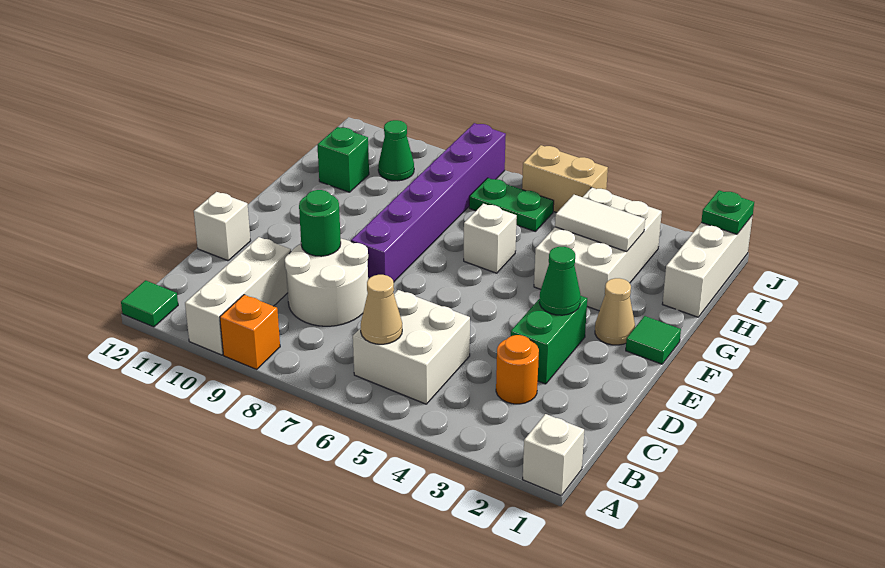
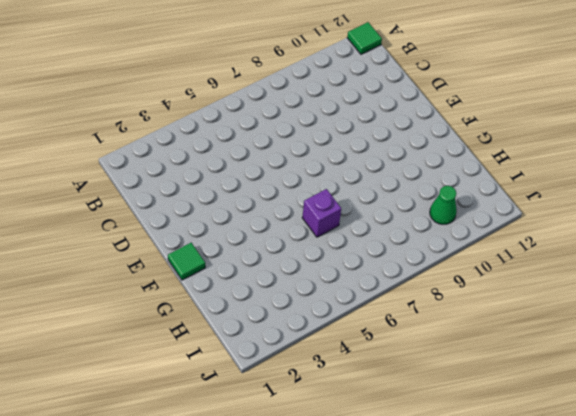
purple 1x1 brick [302,189,341,237] -> white 1x1 brick [464,204,517,273]
none -> white 1x1 brick [523,414,584,496]
none -> orange 1x1 brick [220,295,280,369]
none -> white 1x3 brick [185,237,291,355]

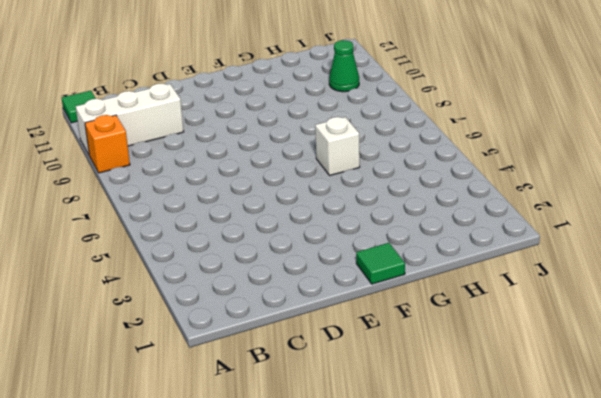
none -> white 1x1 brick [523,414,584,496]
none -> white 2x2 brick [353,290,470,404]
none -> orange 1x1 round brick [496,335,539,404]

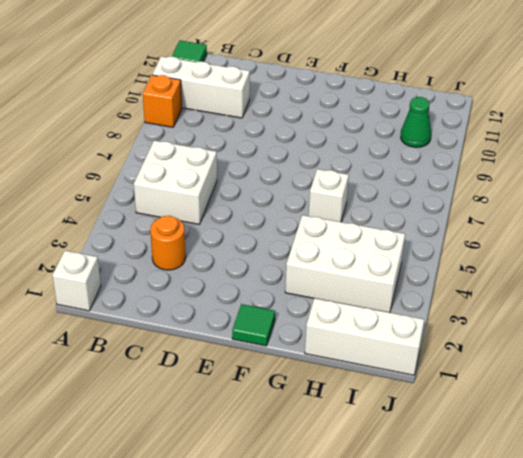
none -> white 2x2 round brick [285,239,368,326]
none -> green 1x2 brick [511,296,587,384]
none -> white 1x1 brick [194,192,251,261]

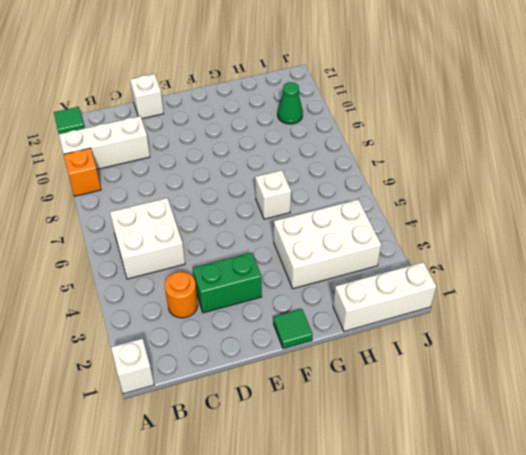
none -> white 2x2 round brick [285,239,368,326]
none -> purple 1x6 brick [351,123,506,282]
none -> tan 1x1 cone [595,278,635,345]

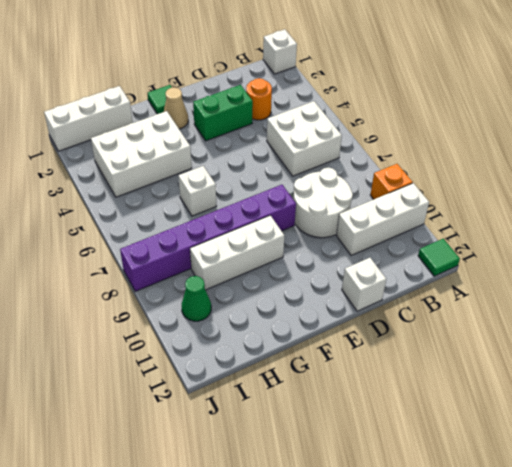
white 1x3 brick [190,215,284,290] -> none
none -> green 1x1 brick [317,127,369,192]
none -> green 1x2 plate [469,178,554,231]
none -> tan 1x2 brick [522,145,608,213]

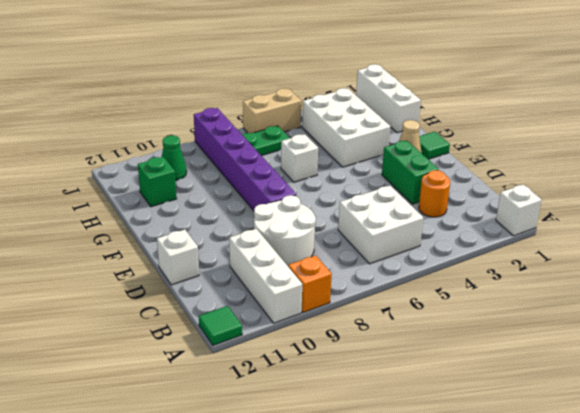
none -> tan 1x1 cone [361,275,402,344]
none -> green 1x1 round brick [299,190,341,256]
none -> green 1x1 cone [539,247,580,315]

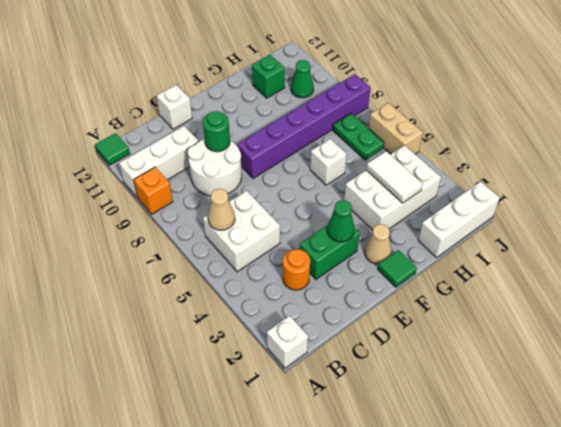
none -> green 1x1 plate [701,190,754,234]

